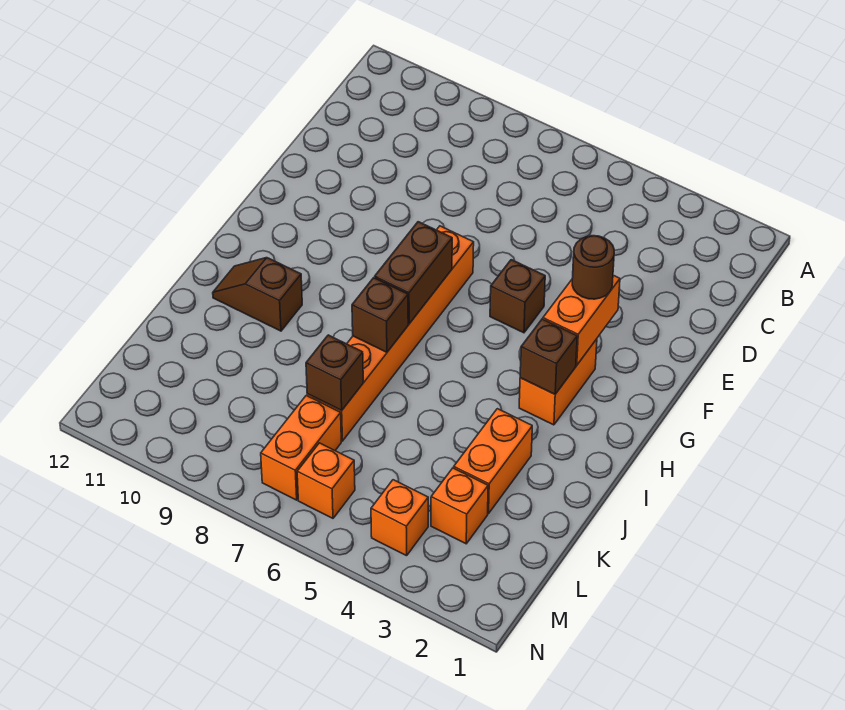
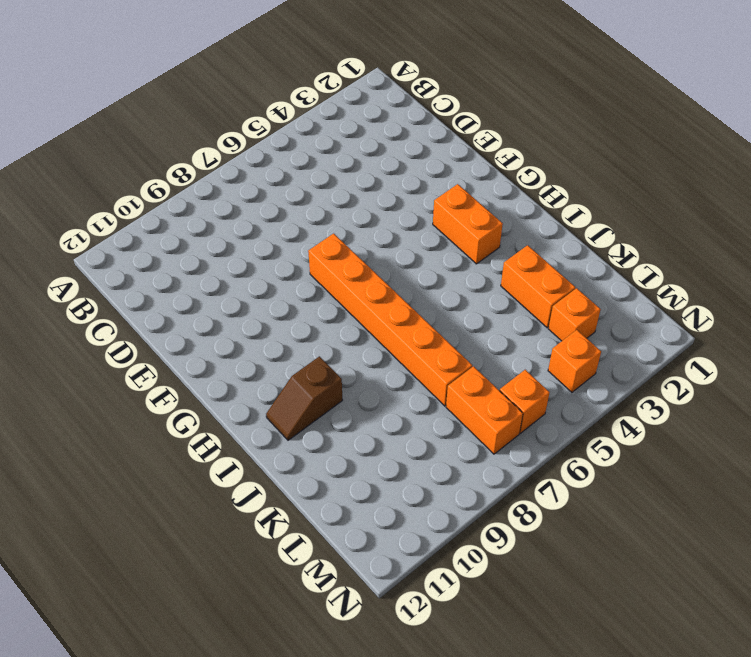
none -> brown 1x1 brick [490,260,545,333]
none -> orange 1x2 brick [543,275,620,365]
none -> brown 1x2 brick [375,222,452,324]

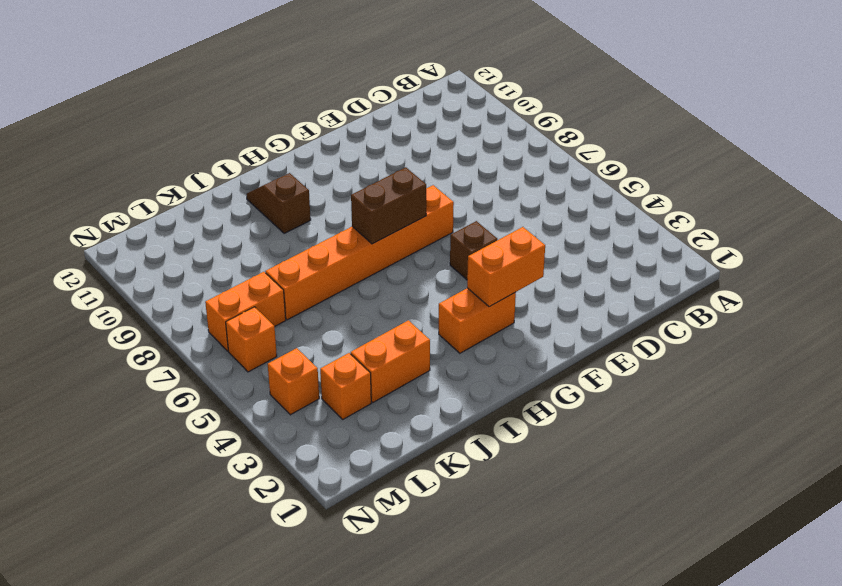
none -> brown 1x1 brick [520,319,577,394]
none -> brown 1x1 brick [352,278,408,352]
none -> brown 1x1 brick [306,335,363,411]

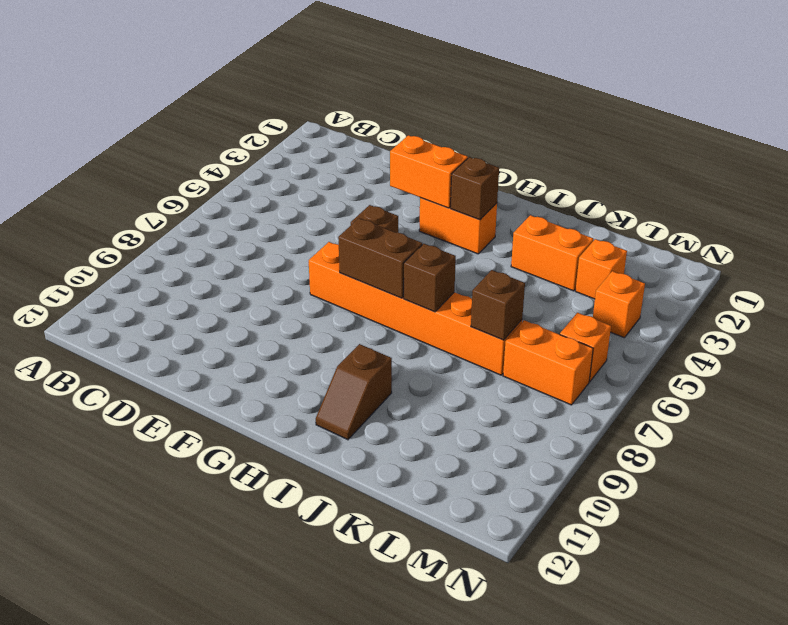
none -> brown 1x1 round brick [572,236,614,299]

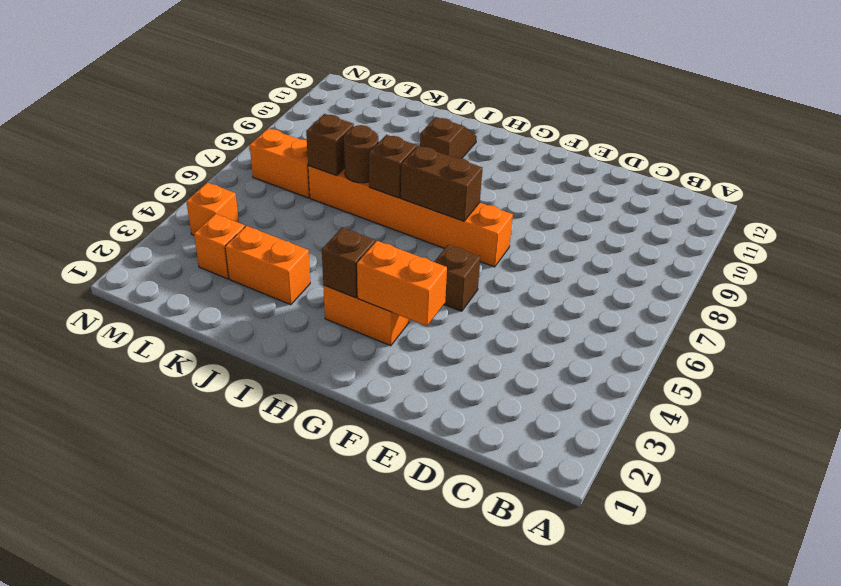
brown 1x1 round brick [344,125,378,183] -> brown 1x1 round brick moved to [572,236,614,299]
none -> orange 1x1 brick [297,443,355,518]

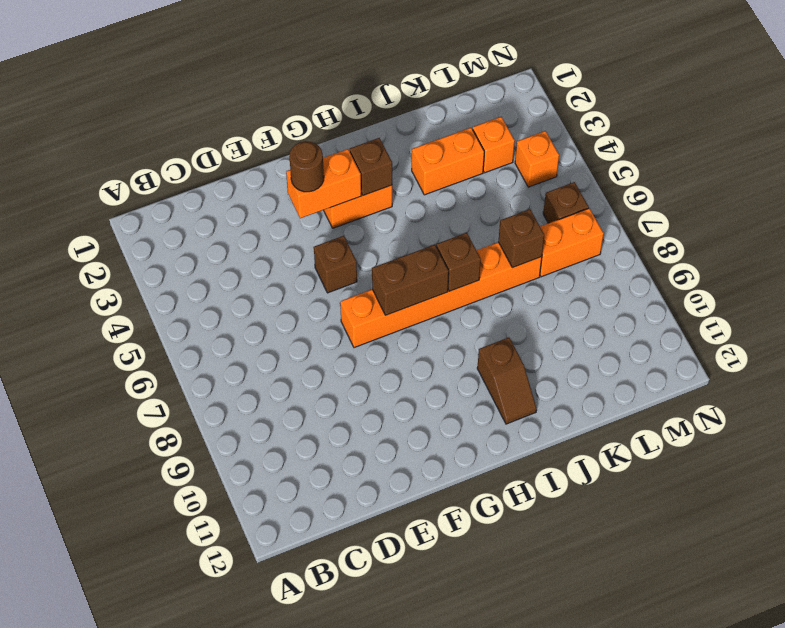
brown 1x1 brick [543,182,589,223] -> orange 1x1 brick [297,443,355,518]

